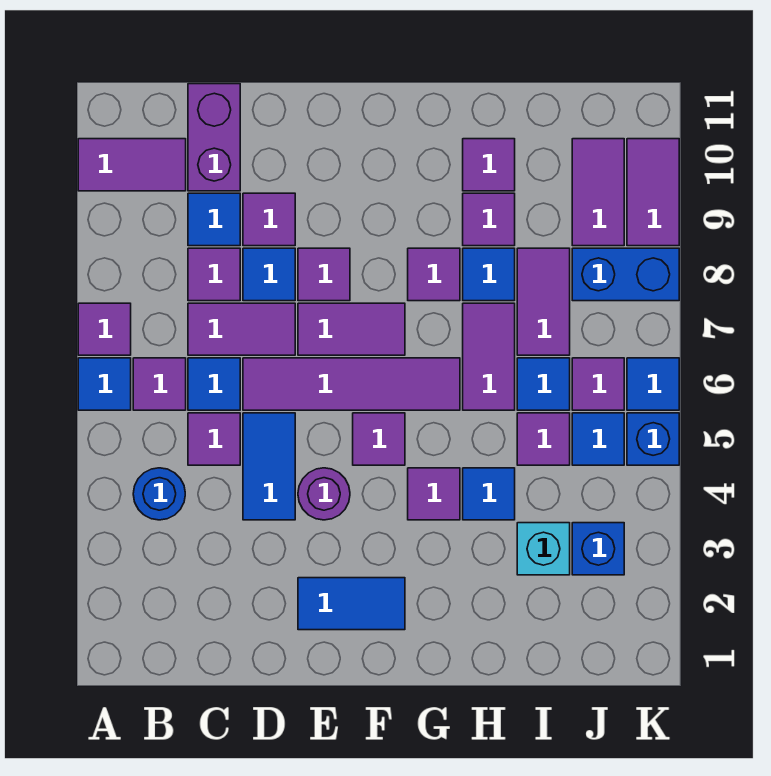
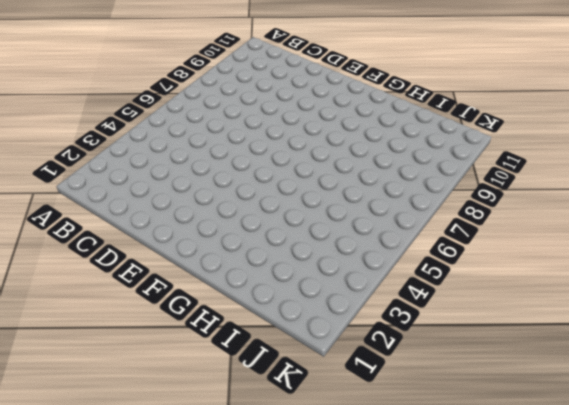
none -> blue 1x1 tile [78,358,131,410]
none -> purple 1x1 tile [78,303,131,355]
none -> purple 1x2 tile [78,139,186,191]
none -> blue 1x1 round brick [133,468,185,520]

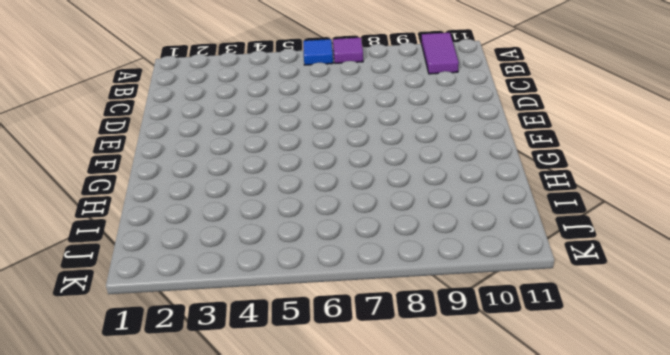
none -> blue 1x1 round brick [133,468,185,520]
none -> purple 1x1 tile [133,358,186,410]
none -> purple 1x1 tile [188,413,240,465]
none -> blue 1x1 tile [188,358,240,410]

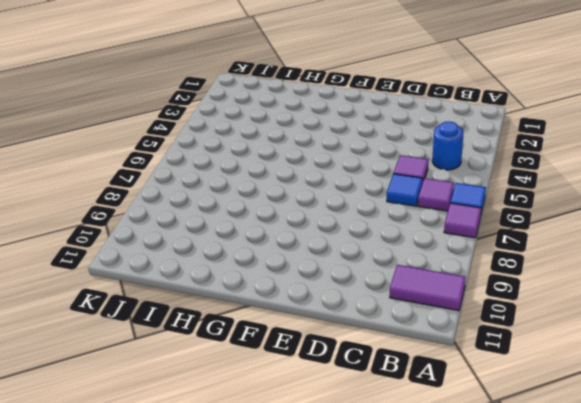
none -> purple 1x2 tile [188,303,295,355]
none -> purple 1x1 tile [188,248,240,301]
none -> blue 1x1 tile [188,193,240,246]
none -> purple 1x2 brick [188,84,240,191]

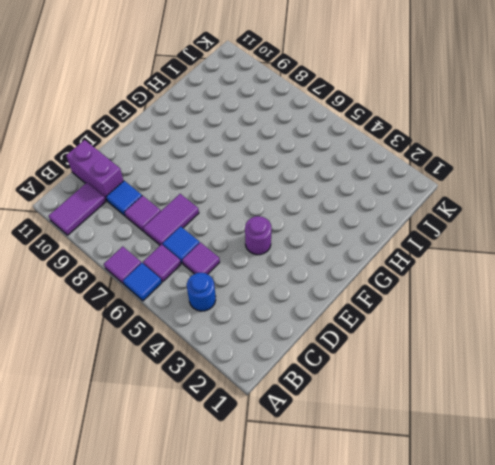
none -> blue 1x2 tile [243,413,295,520]
none -> purple 1x4 tile [243,358,460,410]
none -> blue 1x1 tile [243,248,295,301]
none -> purple 1x1 tile [243,193,295,246]

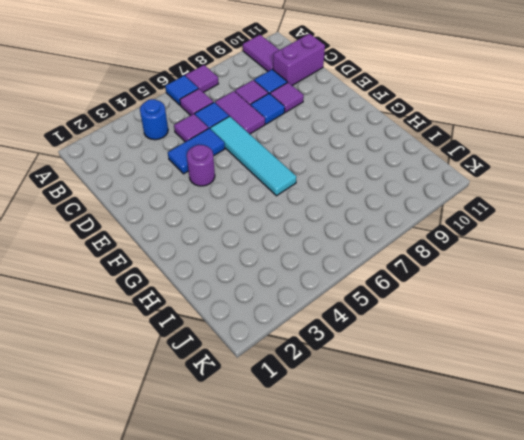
cyan 1x4 tile [210,116,296,196] -> purple 1x4 tile [243,358,460,410]
none -> blue 1x2 tile [298,578,405,630]
none -> purple 1x2 tile [298,303,405,355]
none -> purple 1x1 tile [298,248,350,301]
none -> purple 1x1 tile [353,413,405,465]

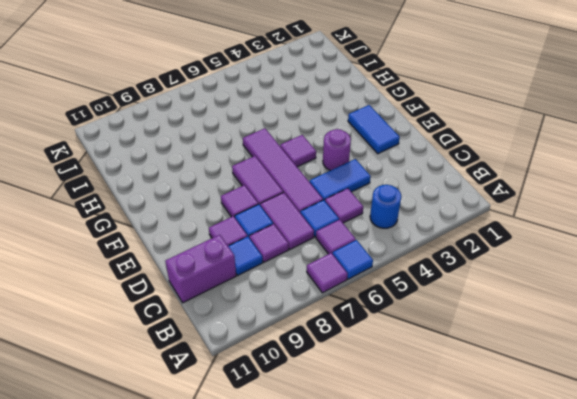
none -> purple 1x2 tile [78,139,186,191]
none -> purple 1x1 tile [408,468,460,520]
none -> purple 1x1 tile [408,248,460,301]
none -> blue 1x1 tile [463,468,515,520]

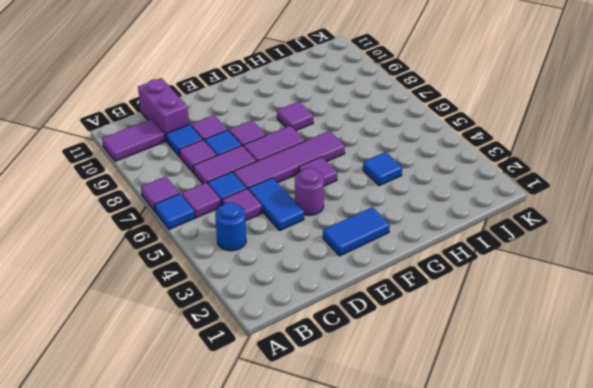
none -> purple 1x1 tile [408,468,460,520]
none -> purple 1x2 tile [463,303,515,410]
none -> blue 1x1 tile [463,248,515,301]
none -> purple 1x1 tile [463,193,515,246]

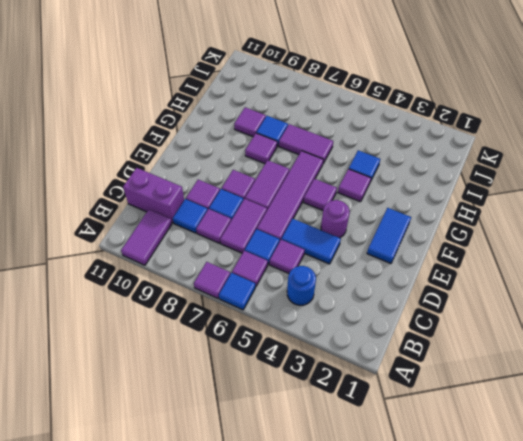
none -> purple 1x1 tile [463,139,515,191]
none -> cyan 1x1 brick [517,523,570,575]
none -> purple 1x1 tile [517,413,570,465]
none -> blue 1x1 tile [517,358,570,410]

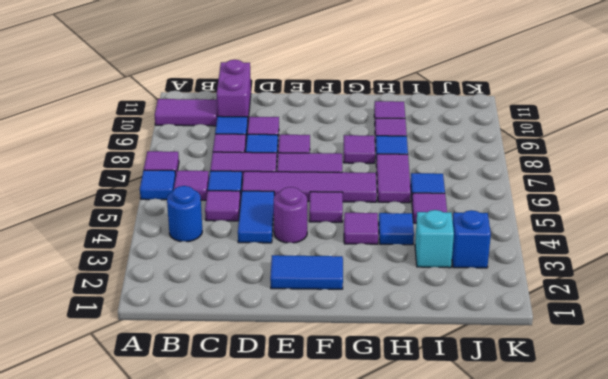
none -> purple 1x2 tile [517,248,570,355]
none -> blue 1x1 tile [572,413,624,465]
none -> purple 1x1 tile [572,358,624,410]
none -> blue 1x2 brick [572,248,679,301]

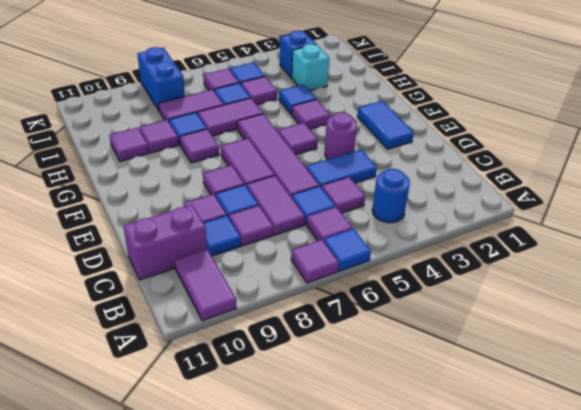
none -> purple 1x2 tile [572,139,624,246]
none -> blue 1x1 brick [627,413,679,465]
none -> blue 1x1 tile [627,358,679,410]
none -> purple 1x2 tile [627,139,679,246]

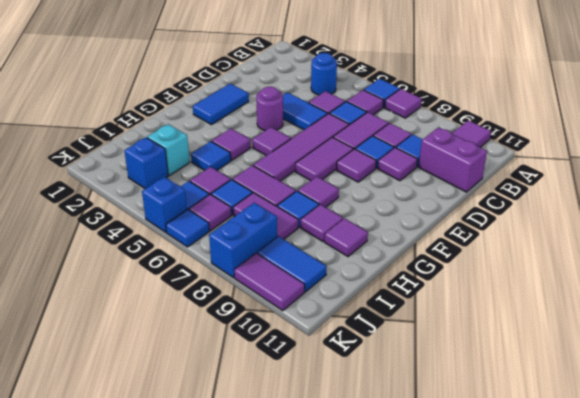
blue 1x2 tile [257,236,327,292] -> purple 1x2 tile [572,139,624,246]

